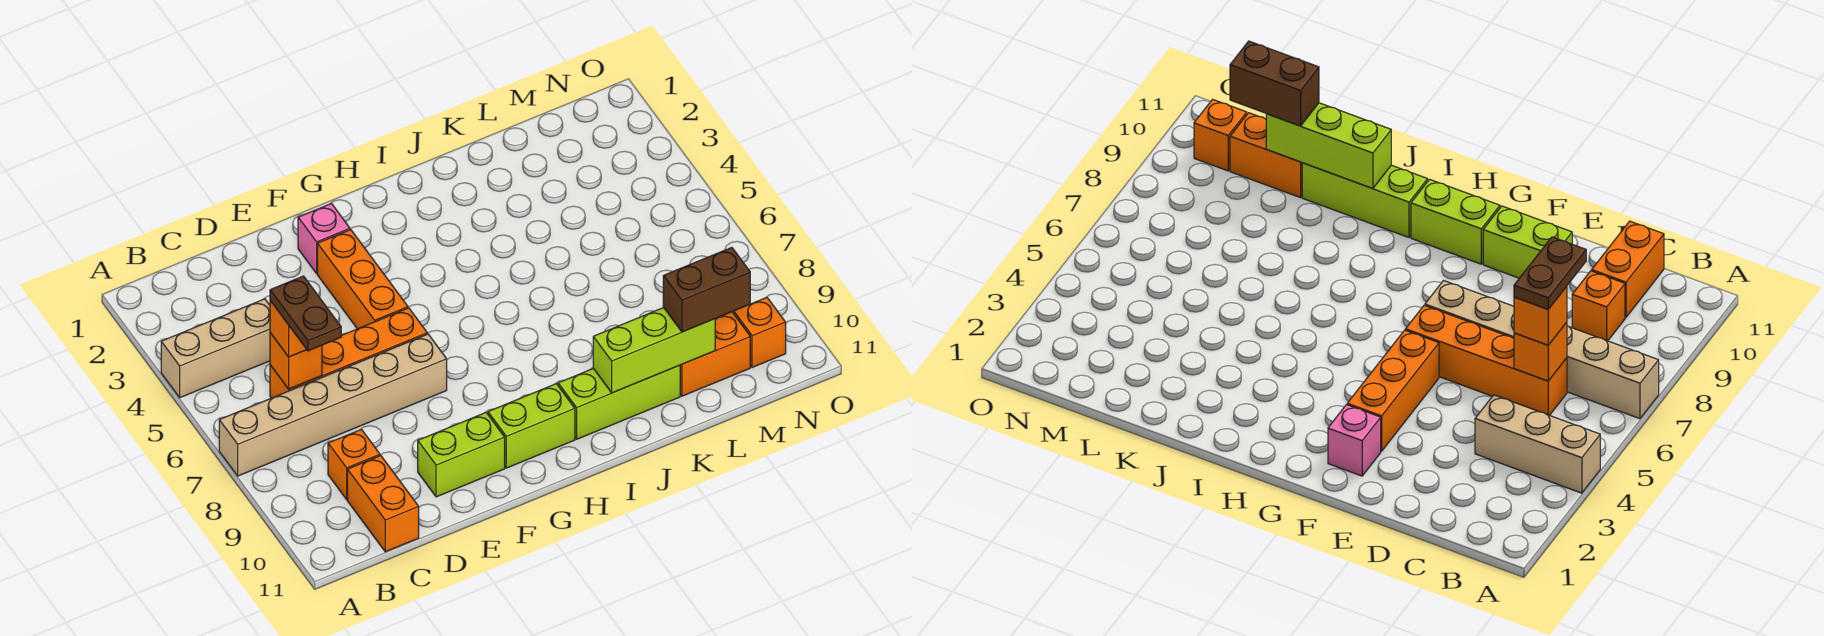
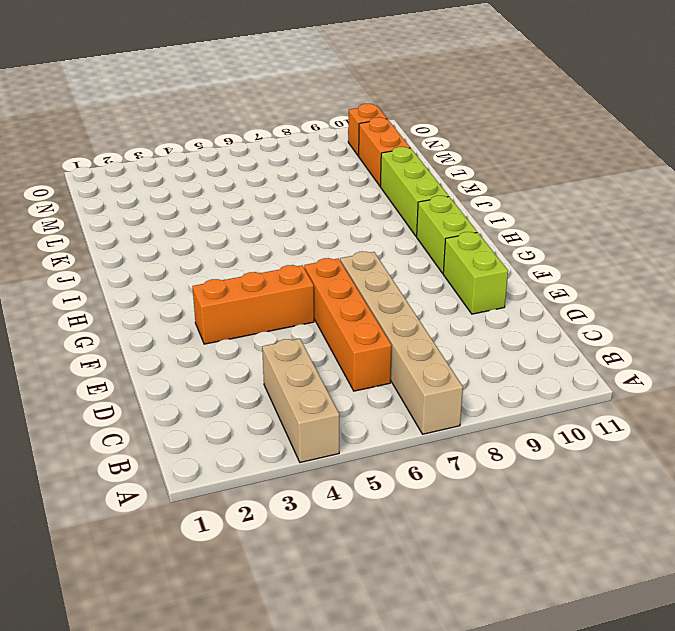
none -> orange 1x1 brick [328,430,380,499]
none -> orange 1x2 brick [347,456,419,552]
none -> pink 1x1 brick [298,204,350,273]

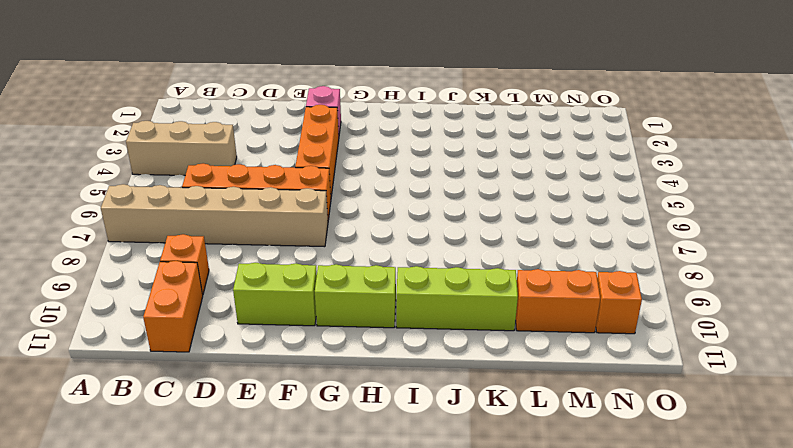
none -> orange 1x1 brick [270,333,322,389]
none -> lime 1x3 brick [593,308,715,393]
none -> orange 1x1 brick [270,301,307,357]

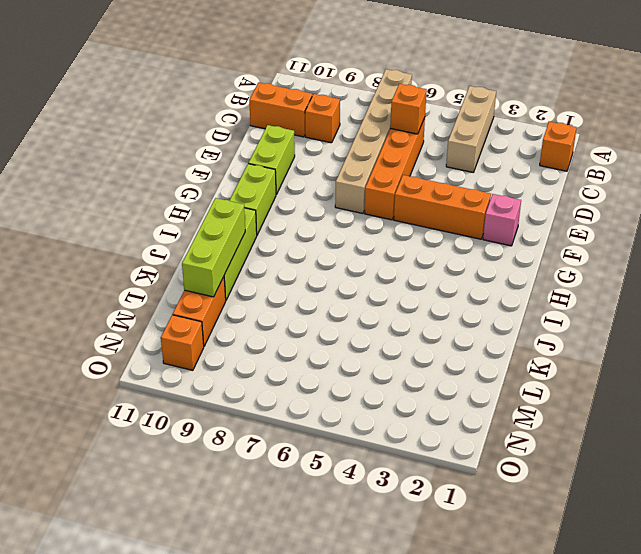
orange 1x1 brick [540,122,577,171] -> orange 1x1 brick moved to [270,301,307,357]
none -> brown 1x2 brick [663,248,750,332]
none -> brown 1x2 plate [270,276,341,351]

